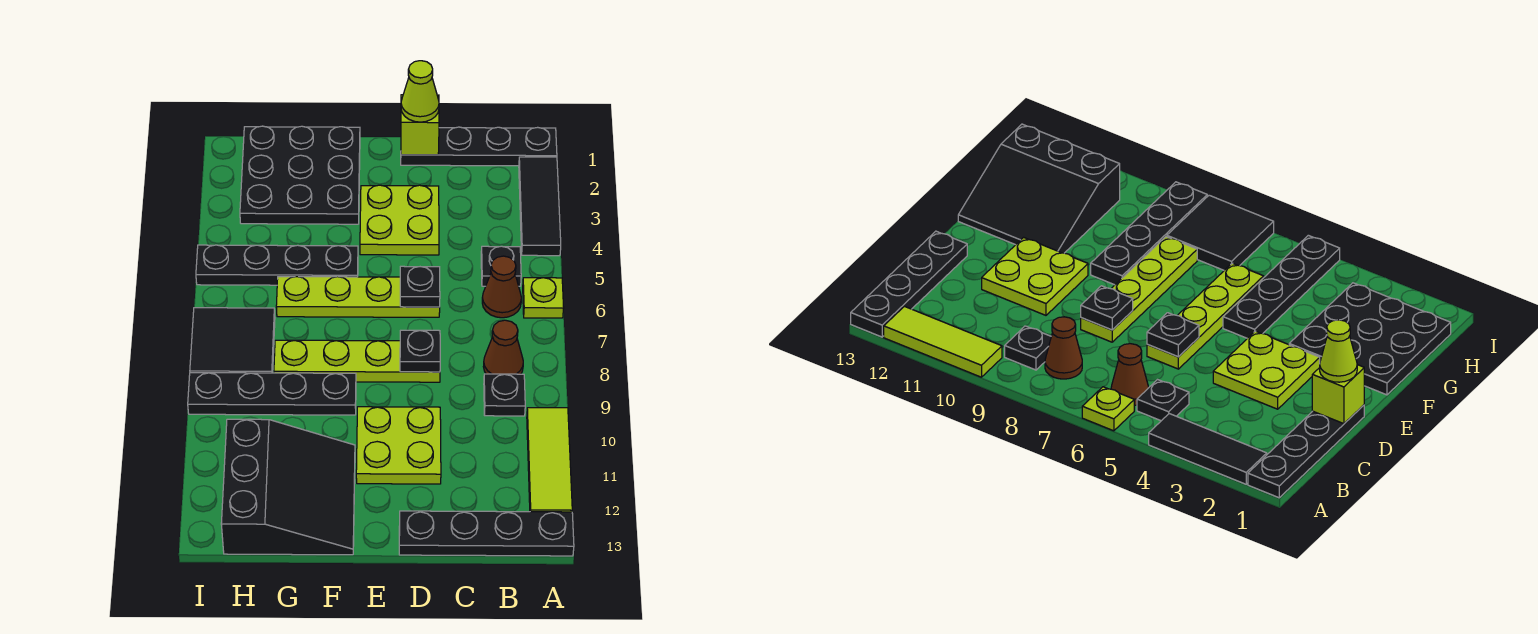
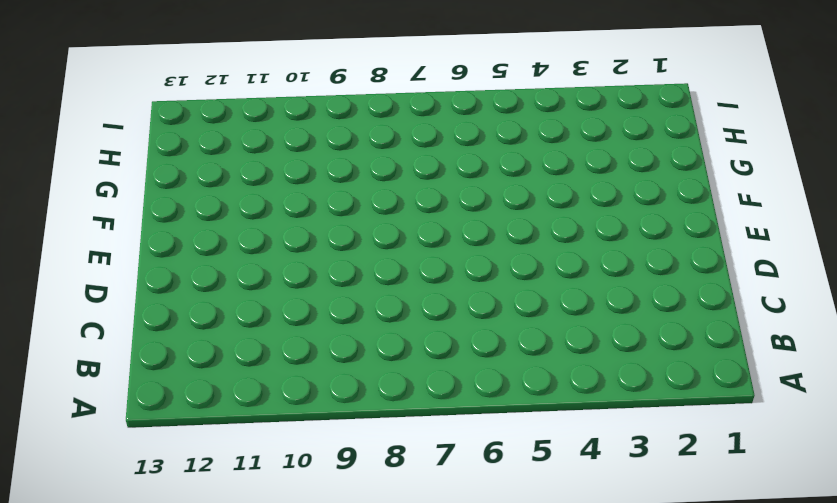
none -> black 1x4 plate [401,127,557,166]
none -> black 1x3 tile [519,157,561,256]
none -> lime 1x1 plate [523,278,564,318]

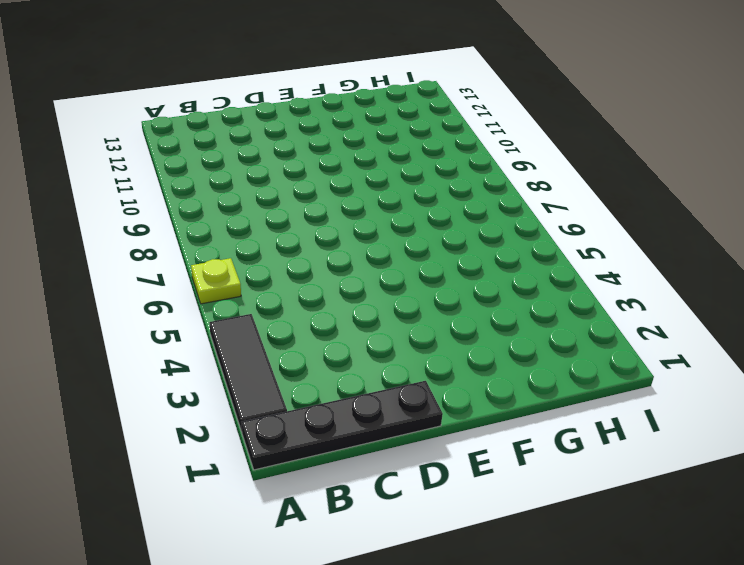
none -> lime 1x3 tile [527,408,572,512]
none -> black 1x4 plate [399,511,574,556]
none -> black 1x1 plate [481,246,521,286]

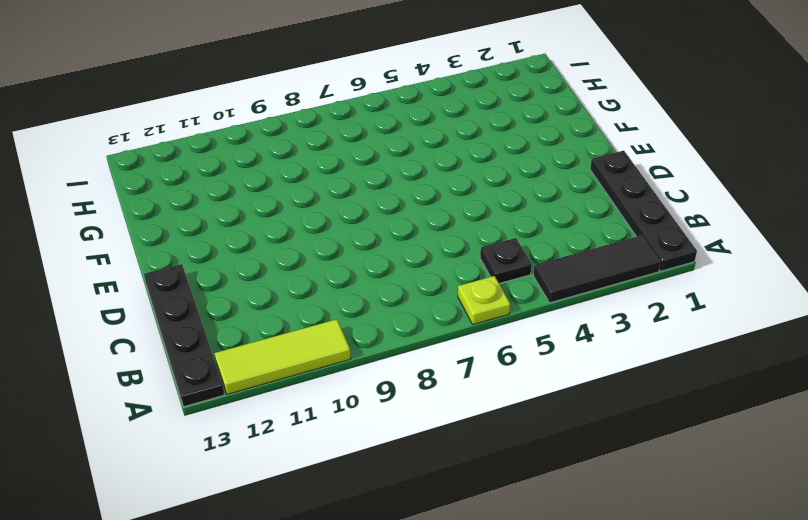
none -> brown 1x1 cone [482,256,521,318]
none -> brown 1x1 cone [483,320,523,374]
none -> black 1x1 plate [484,374,525,416]

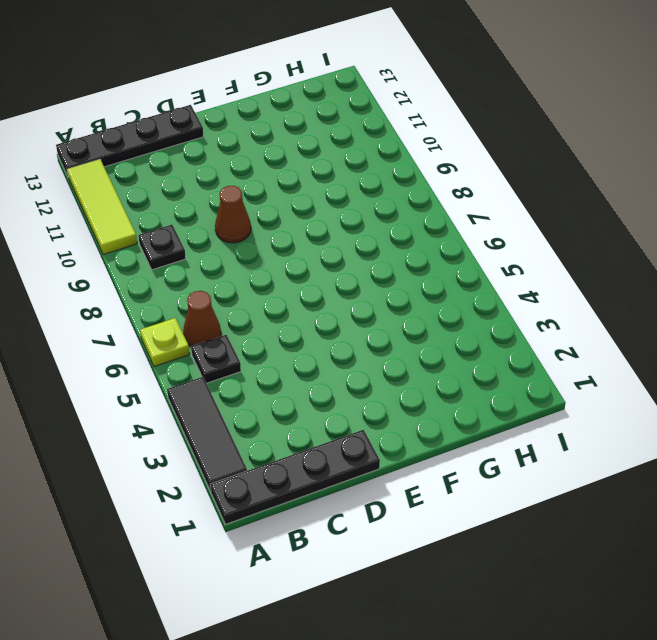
brown 1x1 cone [215,186,251,243] -> brown 1x1 cone moved to [483,320,523,374]
none -> lime 2x2 plate [360,185,439,255]
none -> lime 1x4 plate [276,277,440,317]
none -> lime 1x4 plate [274,340,440,382]

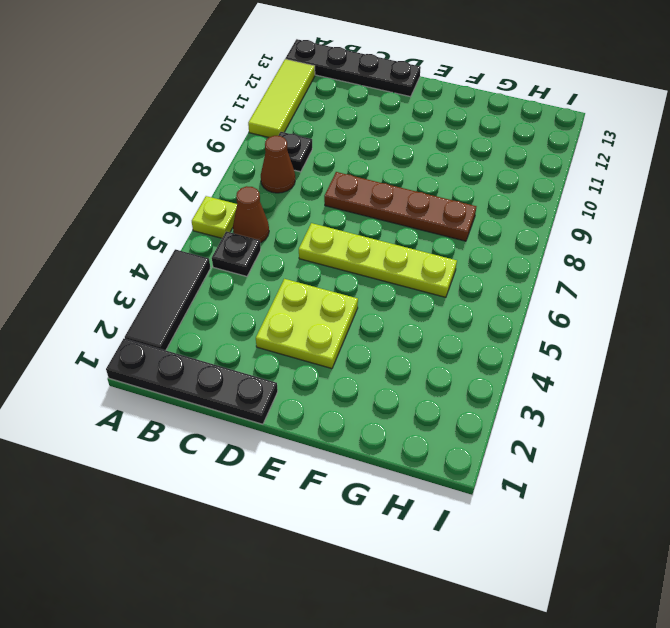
brown 1x4 plate [324,172,477,241] -> lime 1x4 plate [274,340,440,382]
none -> lime 2x2 plate [356,407,441,484]
none -> black 3x3 plate [240,126,360,224]
none -> black 1x4 plate [196,245,358,285]

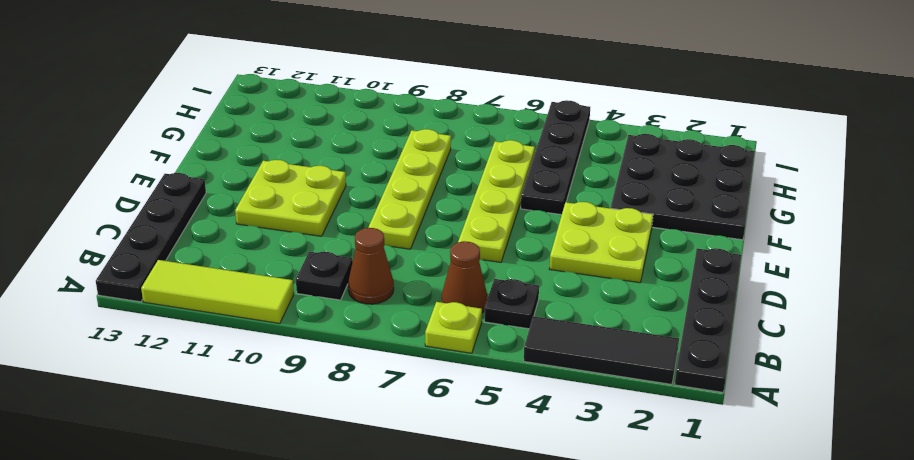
none -> black 1x4 plate [188,373,356,415]
none -> black 3x3 slope [221,419,355,555]
none -> black 2x2 tile [190,308,275,373]

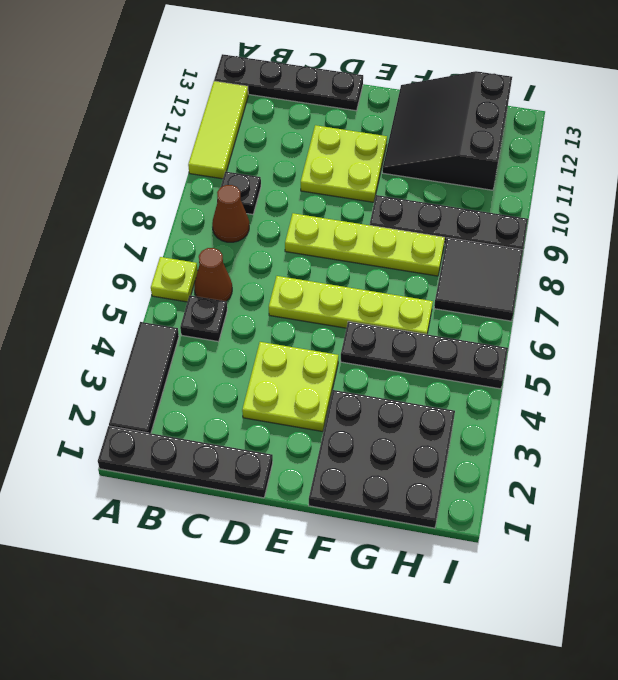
none -> lime 1x1 brick [401,95,439,155]
none -> black 1x1 plate [400,266,440,307]
none -> black 1x1 plate [400,330,440,372]

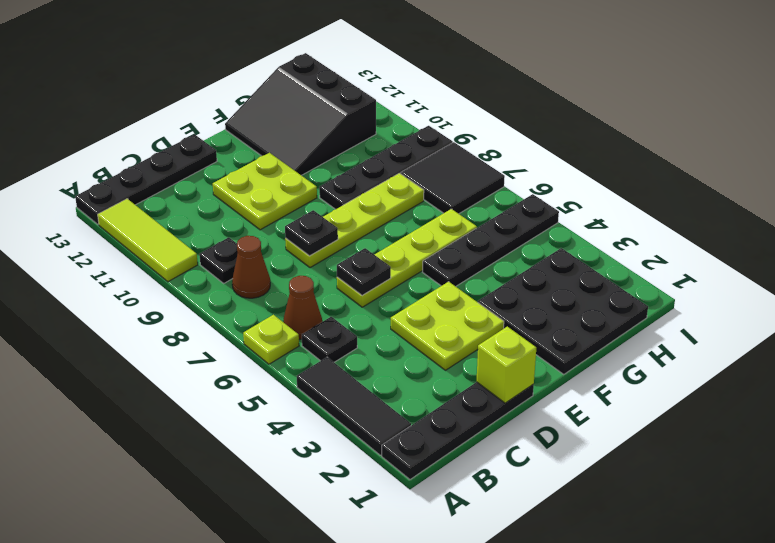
none -> lime 1x1 cone [401,61,439,122]

